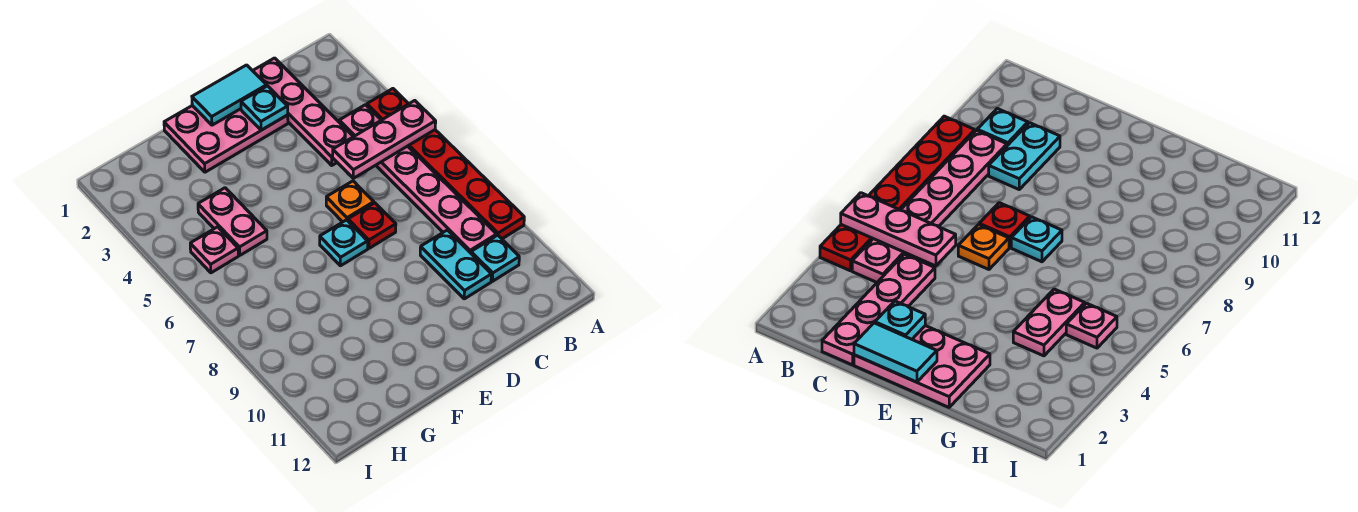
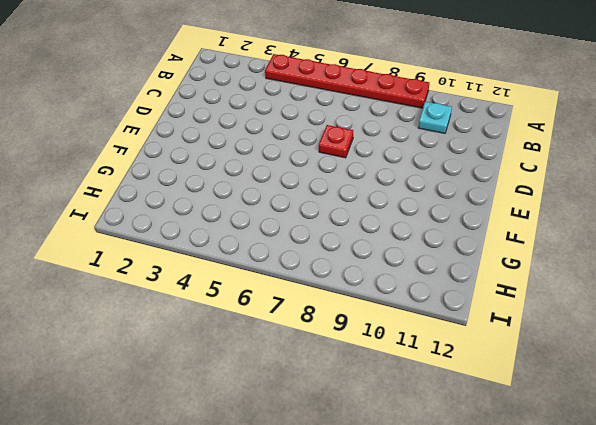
none -> pink 1x6 plate [339,105,497,253]
none -> pink 1x4 plate [253,58,353,165]
none -> cyan 1x2 plate [420,230,491,299]

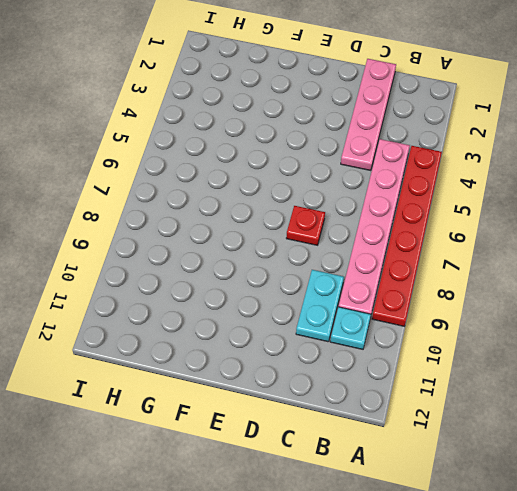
none -> pink 2x3 plate [164,106,288,172]
none -> orange 1x1 plate [326,181,374,222]
none -> cyan 1x1 plate [320,220,368,266]

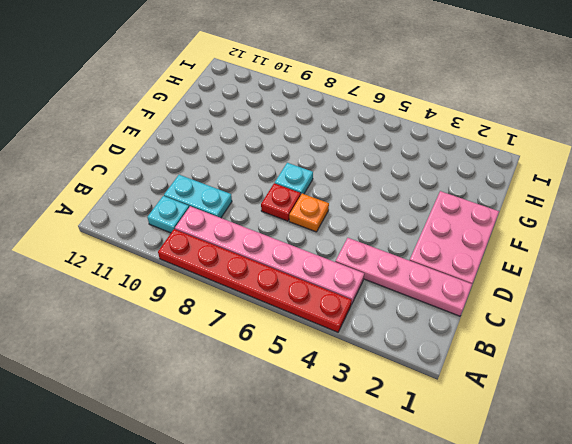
none -> pink 1x2 plate [198,188,267,255]
none -> pink 1x1 plate [190,227,238,273]
none -> pink 1x3 plate [333,101,436,178]

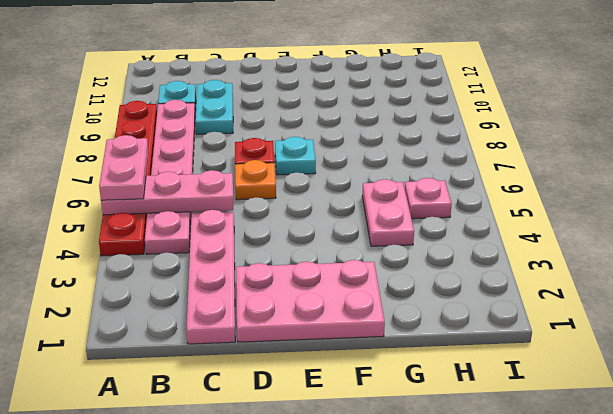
pink 1x2 plate [99,135,148,200] -> none
none -> cyan 1x2 tile [192,65,267,125]
none -> cyan 1x1 plate [241,86,288,130]

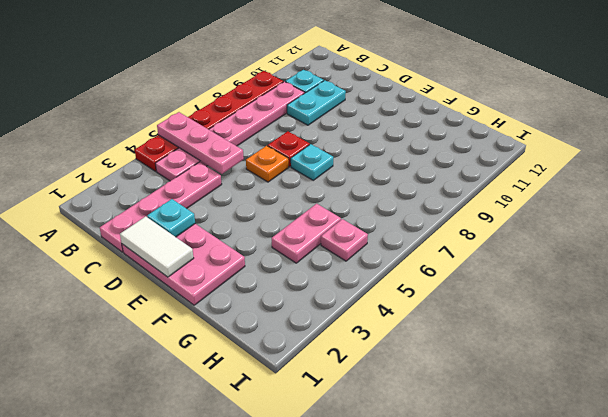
white 1x2 tile [120,216,194,277] -> cyan 1x2 tile [192,65,267,125]

